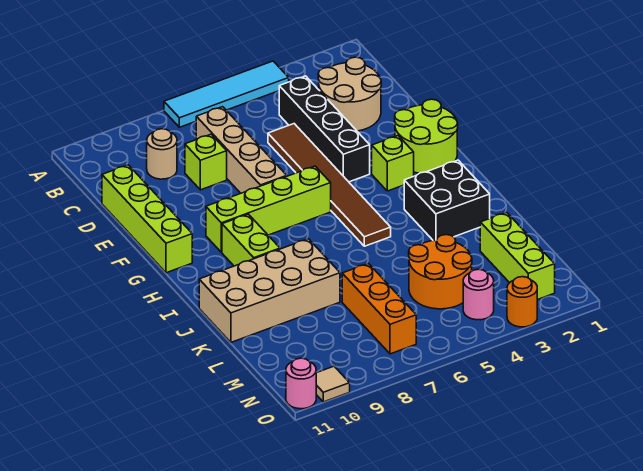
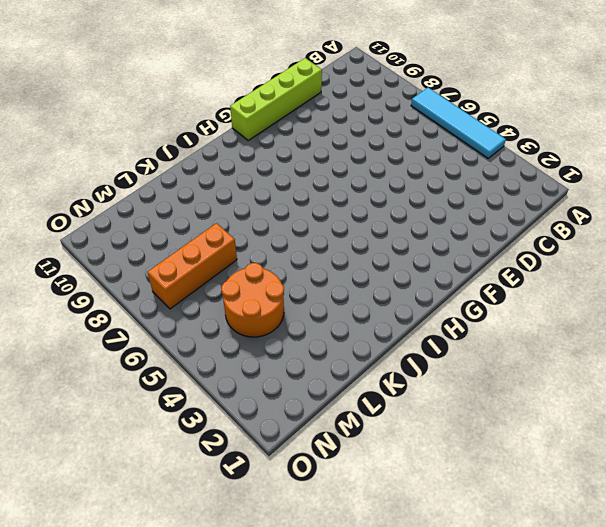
none -> tan 2x2 round brick [318,57,381,131]
none -> black 1x4 brick [279,76,370,182]
none -> tan 1x4 brick [196,107,287,193]

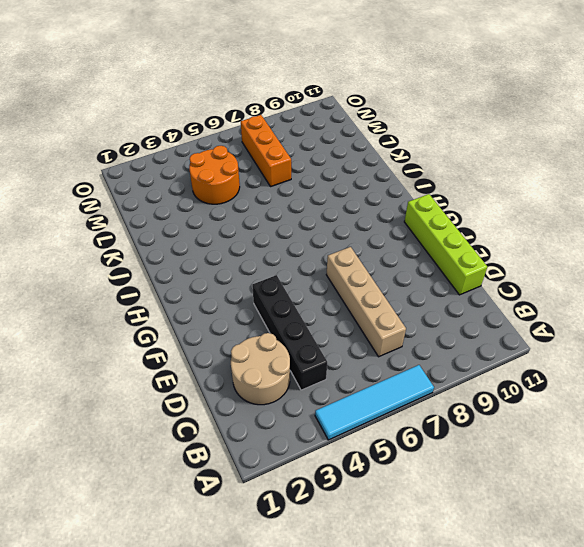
none -> tan 1x1 round brick [147,129,177,179]
none -> brown 1x6 tile [268,124,391,246]
none -> lime 1x1 brick [185,134,227,190]

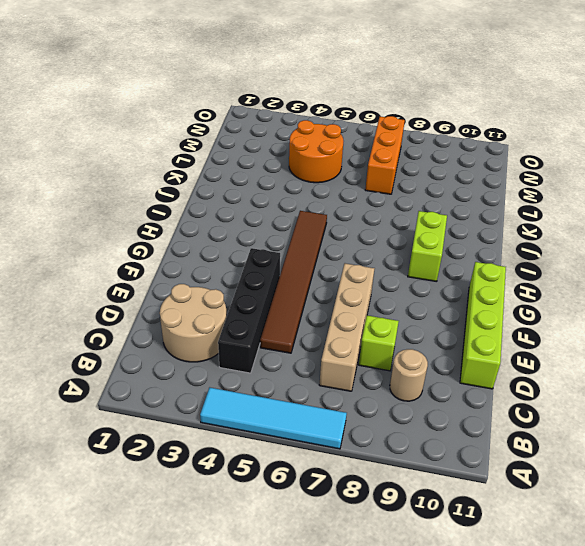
none -> lime 2x2 round brick [395,99,458,173]
none -> lime 1x1 brick [372,136,414,191]
none -> lime 1x4 brick [206,166,331,252]

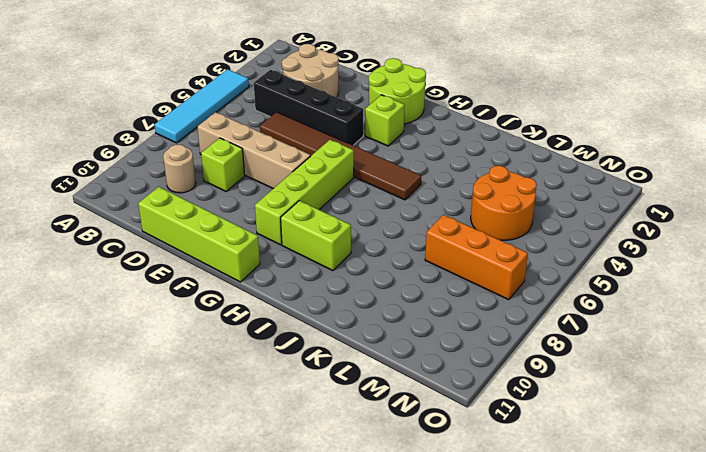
none -> black 2x2 brick [404,160,490,240]
none -> tan 2x4 brick [199,239,340,342]
none -> lime 1x3 brick [480,212,555,300]

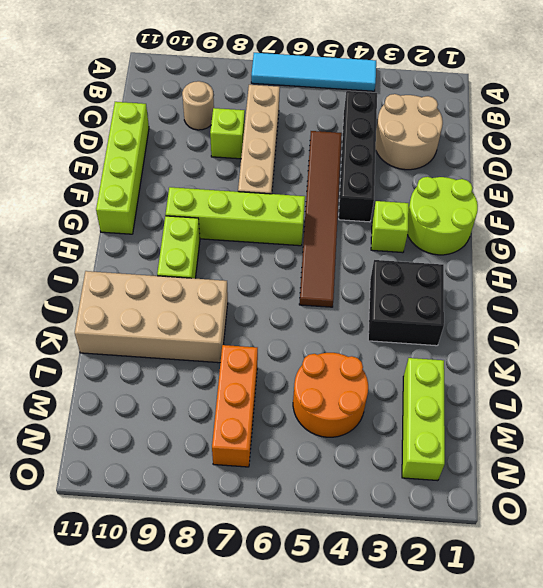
none -> pink 1x1 round brick [463,269,494,320]
none -> orange 1x1 round brick [507,277,537,327]
none -> tan 1x1 tile [316,366,350,402]

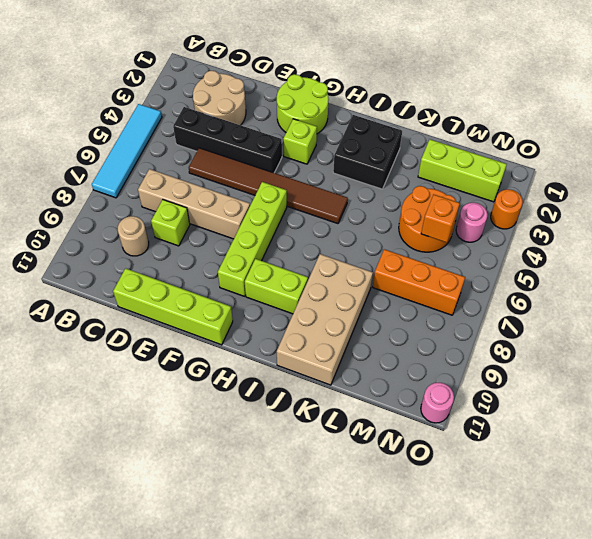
orange 1x1 brick [421,195,460,243] -> none
none -> tan 1x1 tile [316,366,350,402]

